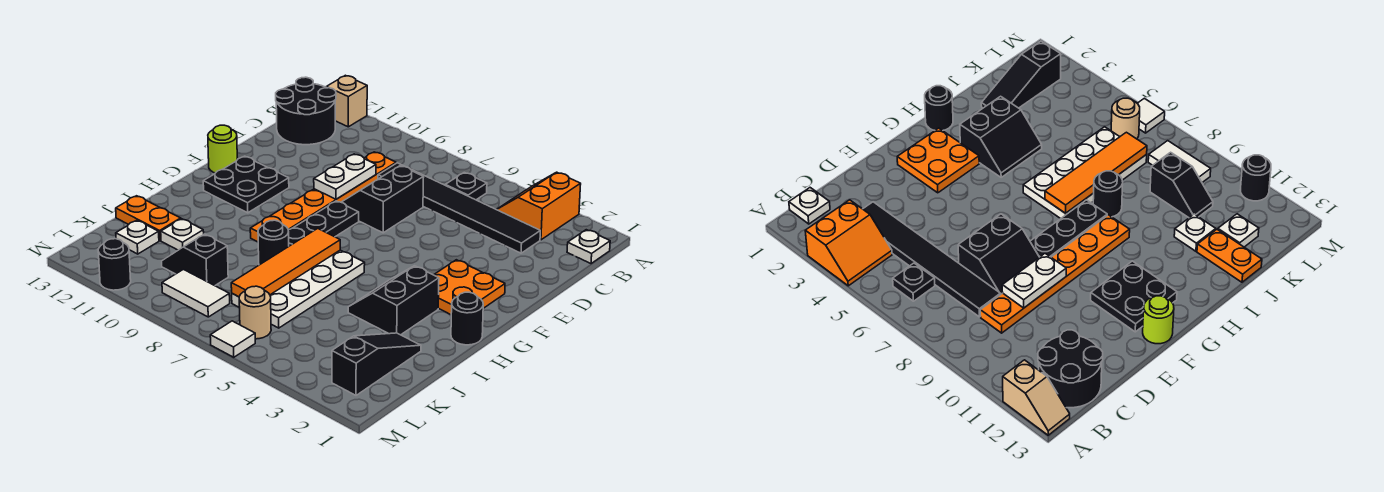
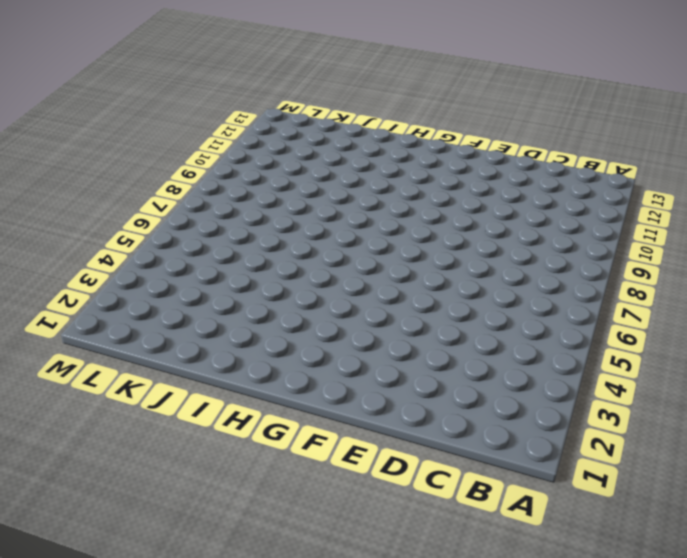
none -> orange 2x2 slope [497,172,581,240]
none -> tan 1x2 slope [326,75,367,127]
none -> white 1x1 plate [567,230,610,264]

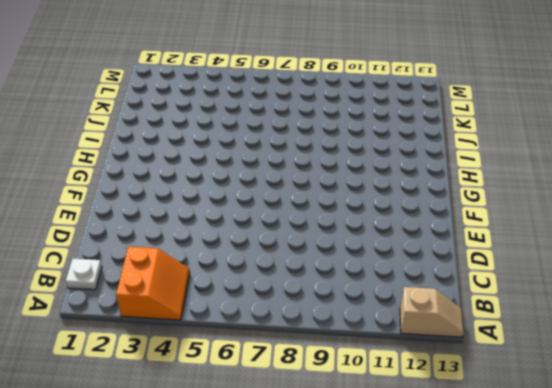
none -> black 1x1 plate [445,173,487,200]
none -> black 2x2 round brick [276,77,336,145]
none -> black 1x6 tile [378,163,540,253]

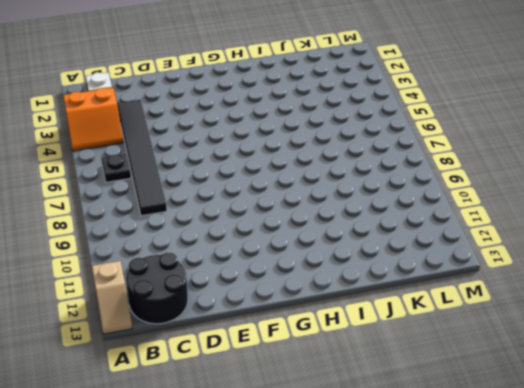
none -> orange 1x6 plate [250,152,396,242]
none -> black 2x2 slope [341,166,424,233]
none -> orange 2x2 plate [434,260,505,315]

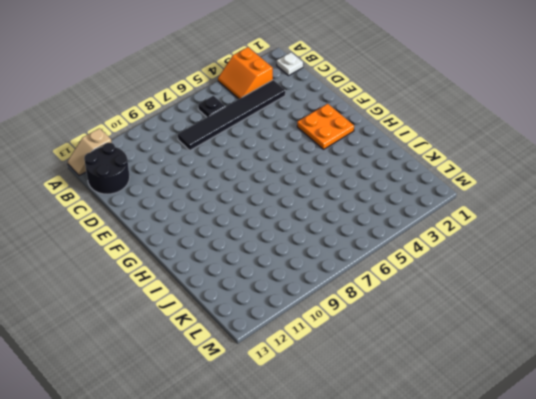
none -> orange 1x6 plate [250,152,396,242]
none -> black 2x2 slope [341,166,424,233]
none -> black 1x3 plate [288,201,359,246]

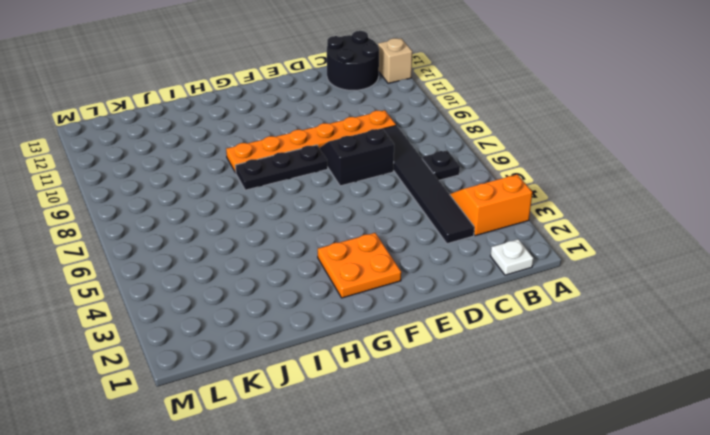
none -> black 2x2 plate [203,156,289,213]
none -> lime 1x1 round brick [208,125,237,173]
none -> black 1x1 round brick [451,292,483,345]

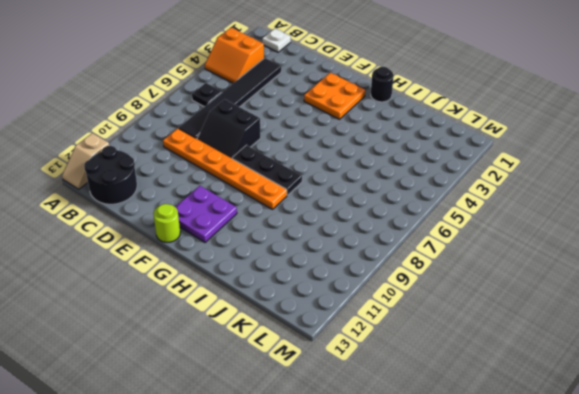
purple 2x2 plate [176,186,237,243] -> black 2x2 plate [203,156,289,213]
none -> black 2x2 slope [348,266,439,335]
none -> white 2x4 plate [232,250,365,328]
none -> black 1x1 round brick [258,220,289,265]

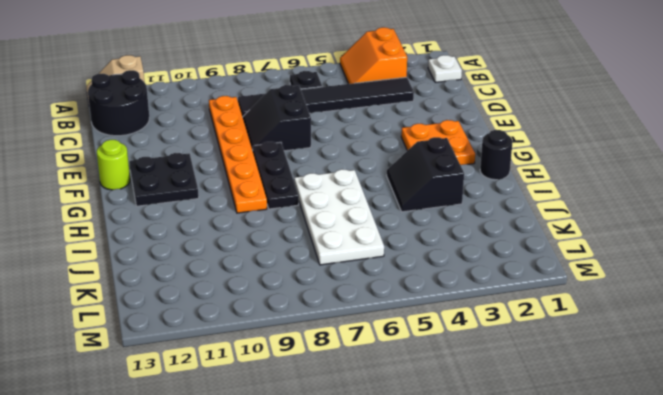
none -> black 1x1 round brick [258,220,289,265]
none -> black 1x3 slope [332,333,421,395]
none -> white 1x1 plate [161,219,204,250]

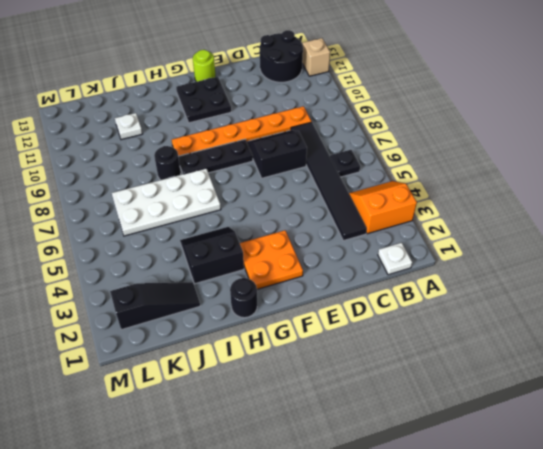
none -> orange 1x2 plate [116,196,181,241]
none -> black 1x2 slope [162,234,228,286]
none -> white 1x1 plate [116,220,159,254]

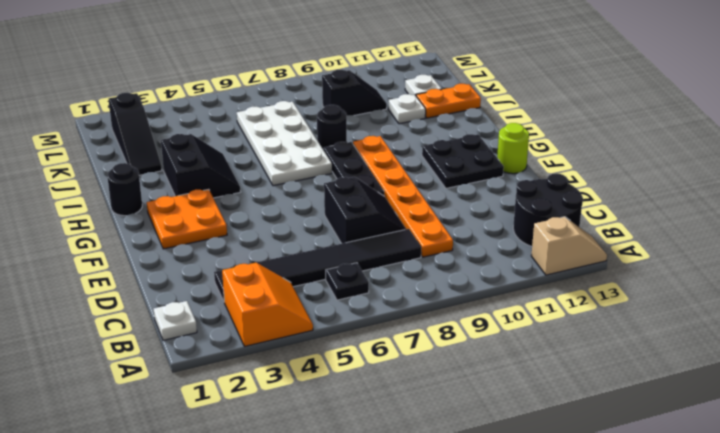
none -> tan 1x1 round brick [239,286,271,339]
none -> white 1x2 tile [162,270,230,317]
none -> white 1x1 tile [210,321,255,357]

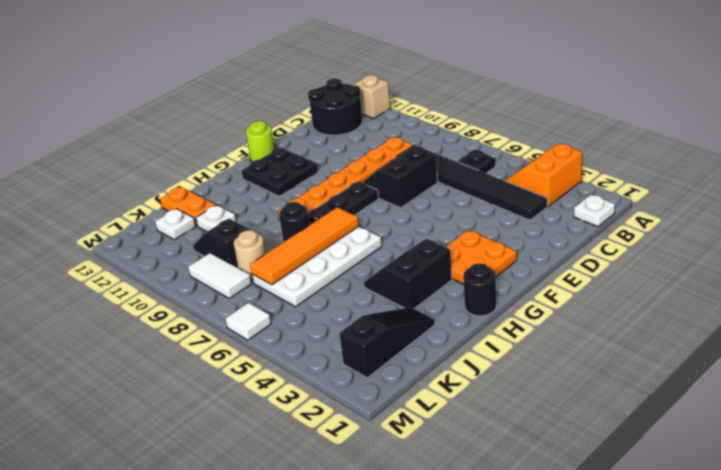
tan 1x1 round brick [234,230,266,279] -> tan 1x1 round brick moved to [239,286,271,339]
none -> black 1x1 round brick [98,239,131,290]
none -> white 1x2 plate [314,154,376,199]

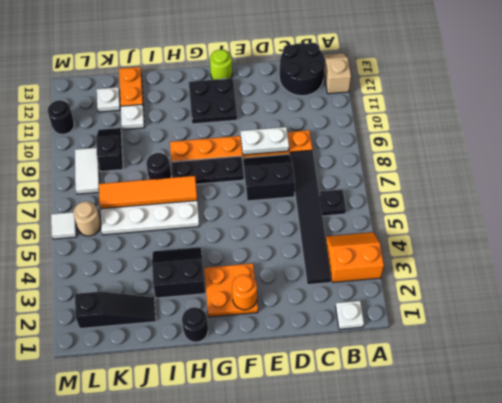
orange 1x1 round brick [232,274,257,310] -> none

